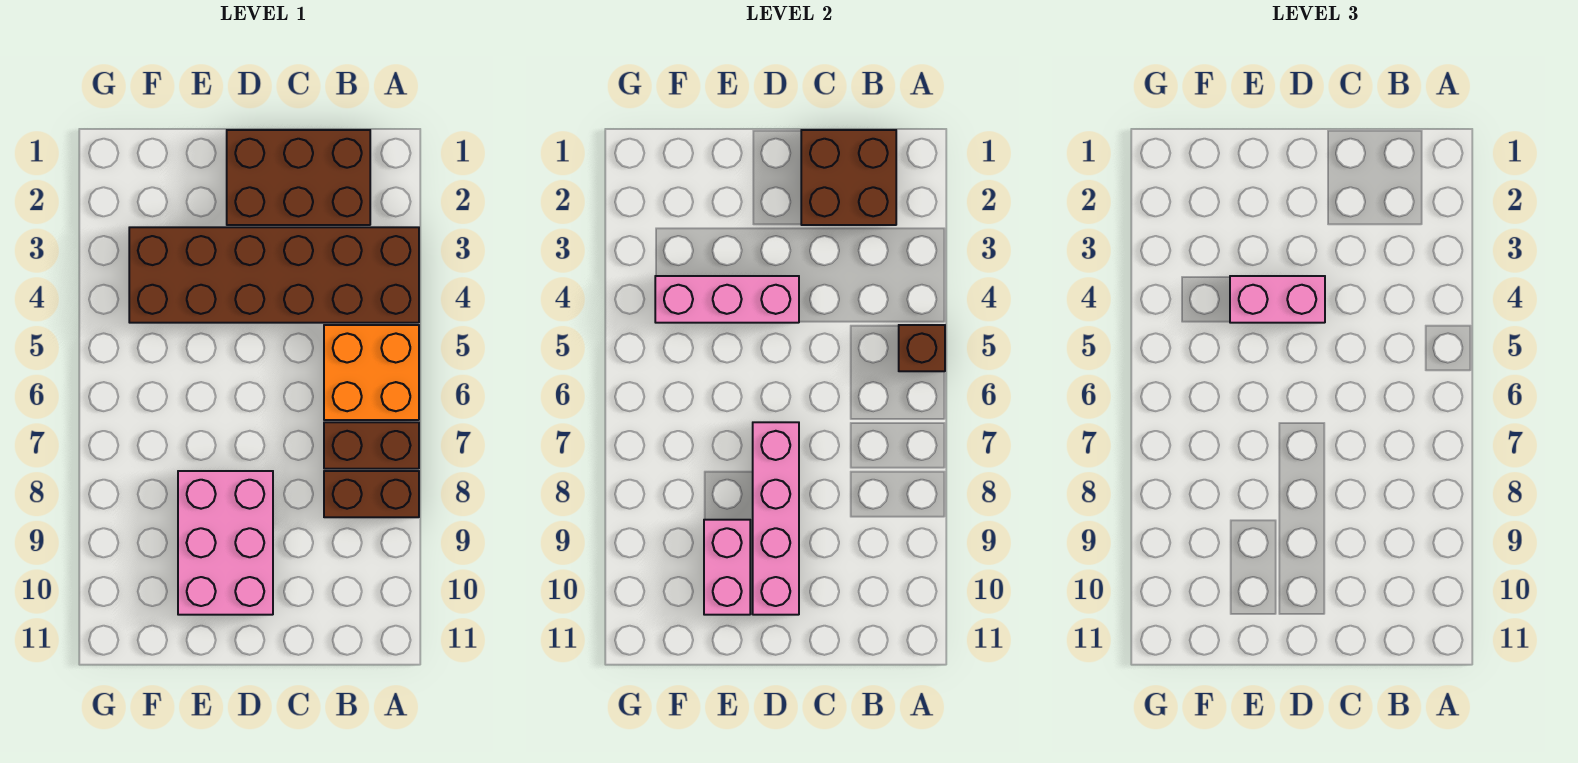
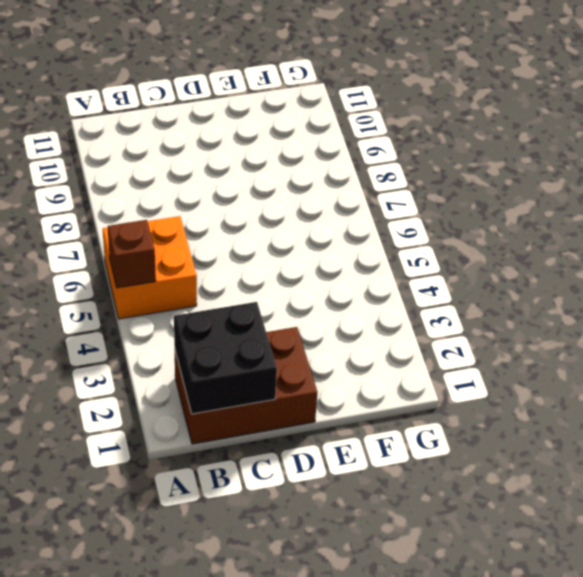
black 2x2 brick [174,302,277,414] -> brown 2x2 brick [801,130,896,225]
none -> brown 2x6 brick [129,227,419,323]
none -> brown 1x2 brick [324,422,419,469]
none -> brown 1x2 brick [324,471,419,517]

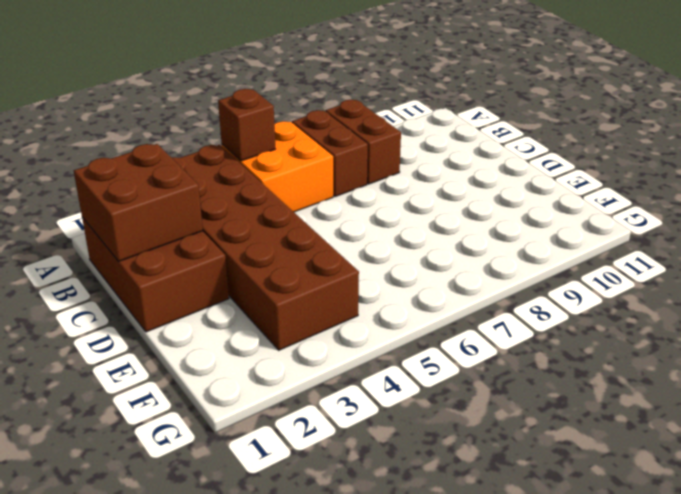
none -> pink 2x3 brick [178,471,273,615]
none -> pink 1x3 brick [655,276,799,323]
none -> pink 1x4 brick [753,422,799,615]

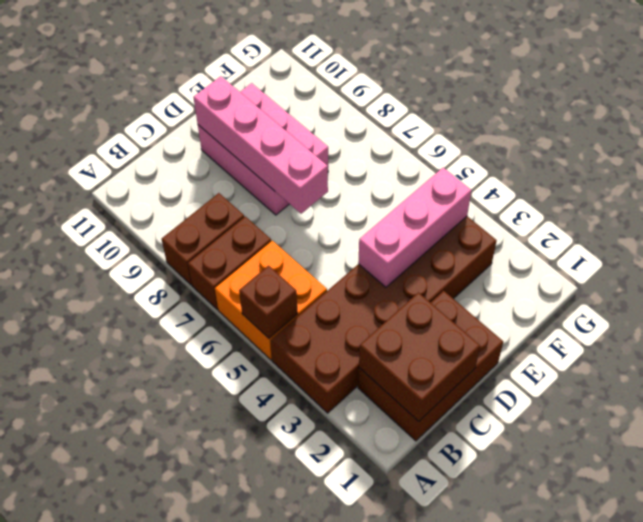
none -> pink 1x2 brick [704,520,750,615]
none -> pink 1x2 brick [1230,276,1325,323]

